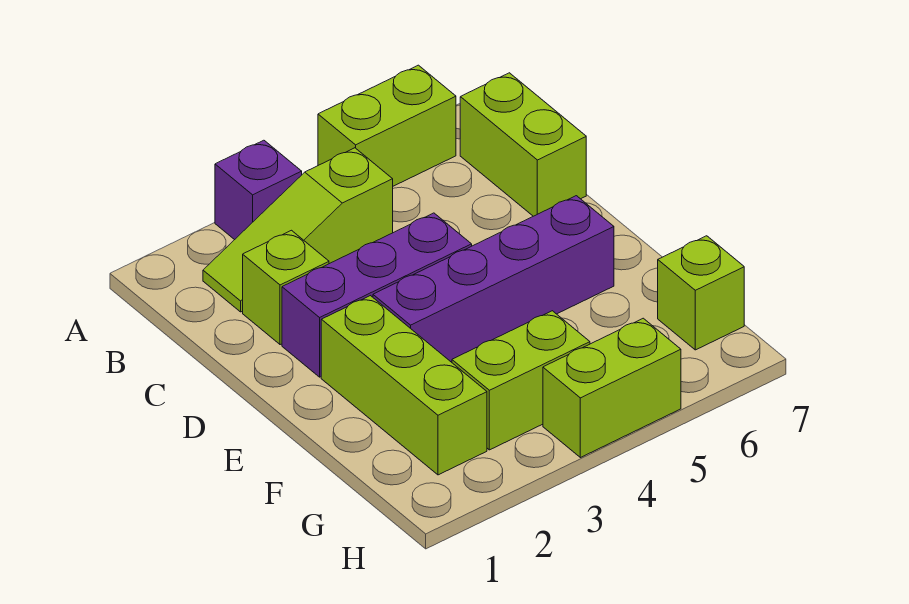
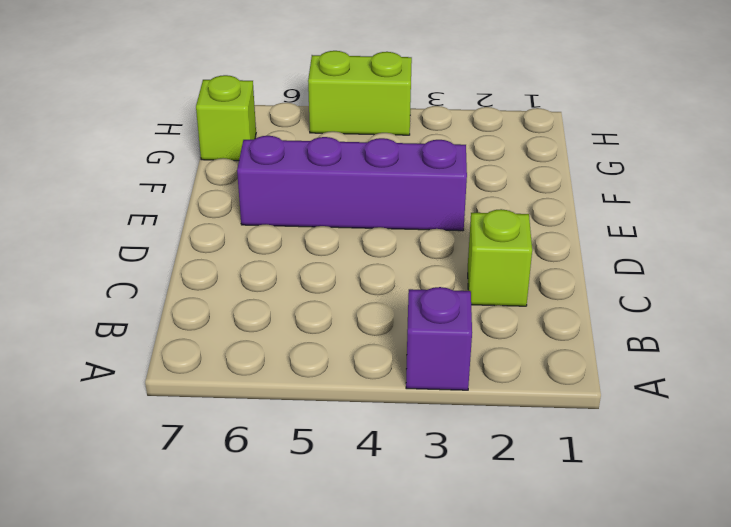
none -> lime 1x2 brick [318,65,456,186]
none -> lime 1x3 slope [203,148,393,312]

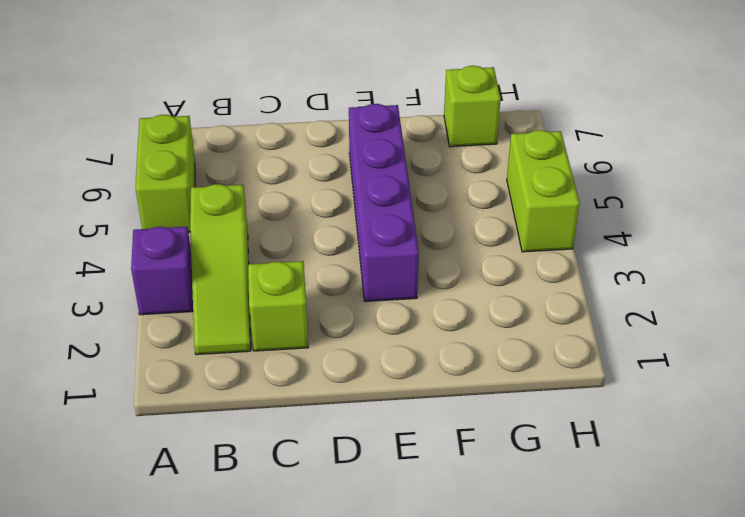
none -> lime 1x2 brick [460,73,586,216]
none -> purple 1x3 brick [282,213,472,377]

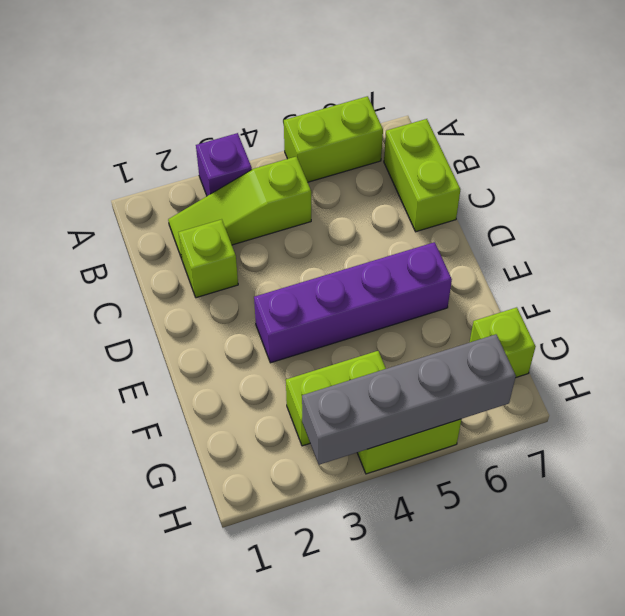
grey 1x4 brick [302,334,516,465] -> none
none -> purple 1x3 brick [282,213,472,377]
none -> lime 1x3 brick [321,296,487,475]

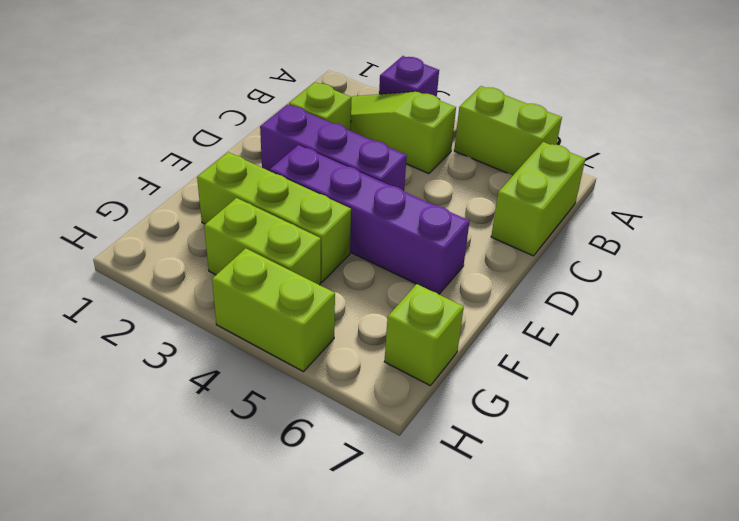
lime 1x3 brick [197,152,351,282] -> lime 1x3 brick turned to [321,296,487,475]

